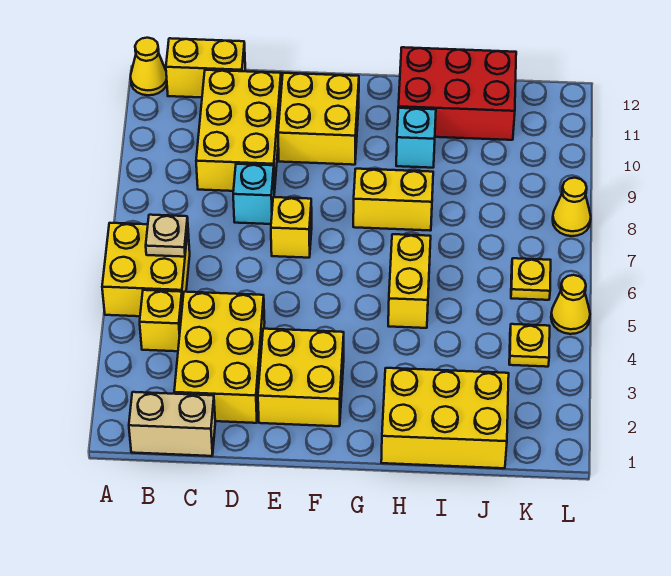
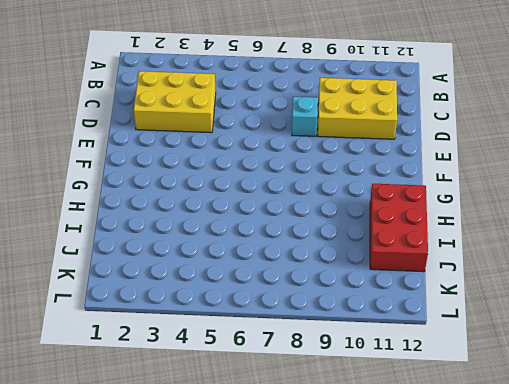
none -> yellow 2x2 brick [102,223,190,316]
none -> yellow 1x1 cone [131,38,167,95]
none -> tan 1x2 brick [129,392,215,456]

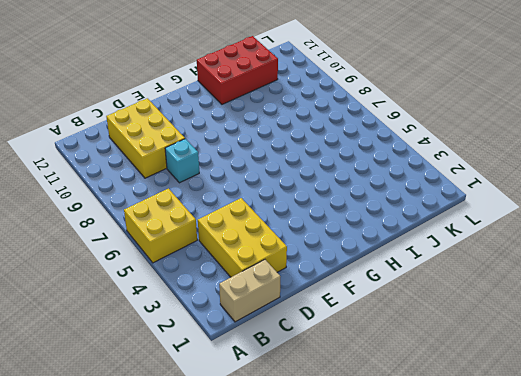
none -> yellow 1x1 cone [131,38,167,95]
none -> yellow 1x1 brick [140,290,183,351]
none -> yellow 1x2 brick [166,38,245,98]

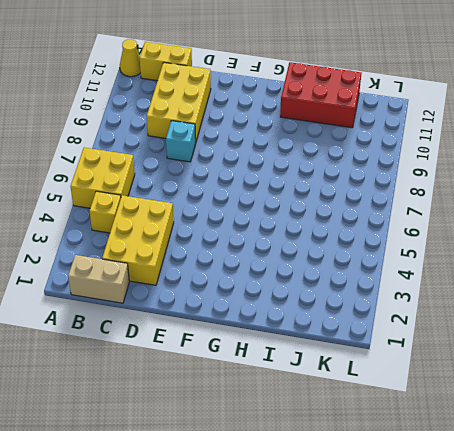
none -> yellow 2x2 brick [258,329,344,426]
none -> yellow 1x1 brick [271,197,312,258]
none -> yellow 2x2 brick [278,73,359,165]

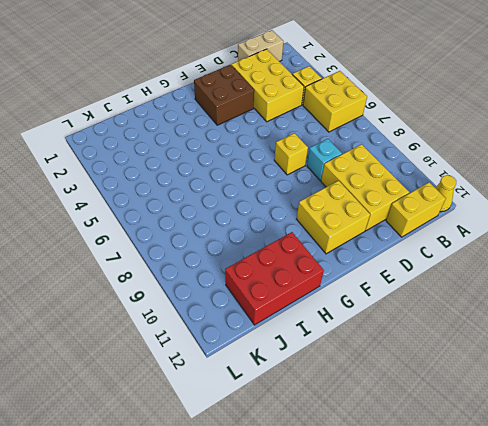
brown 2x2 brick [194,65,254,125] -> yellow 2x2 brick [258,329,344,426]
none -> yellow 1x2 brick [353,169,433,231]
none -> yellow 2x3 brick [381,368,509,468]
none -> yellow 1x2 brick [388,234,431,328]

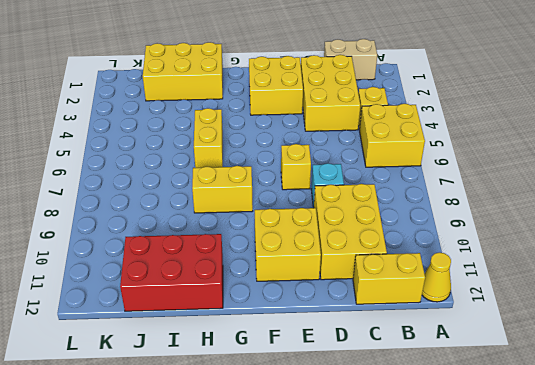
none -> cyan 1x1 brick [396,108,436,168]
none -> yellow 1x1 plate [509,324,550,367]
none -> yellow 1x1 plate [511,258,551,300]

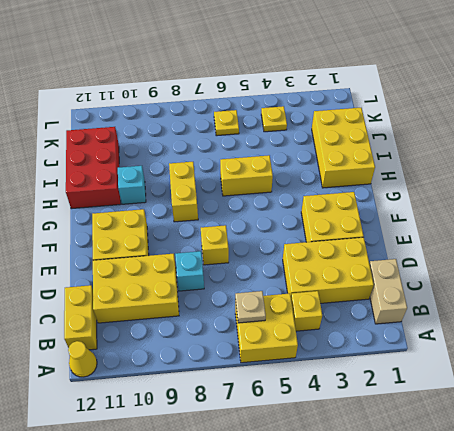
none -> yellow 1x1 cone [551,275,590,334]
none -> yellow 1x1 cone [553,178,591,236]

